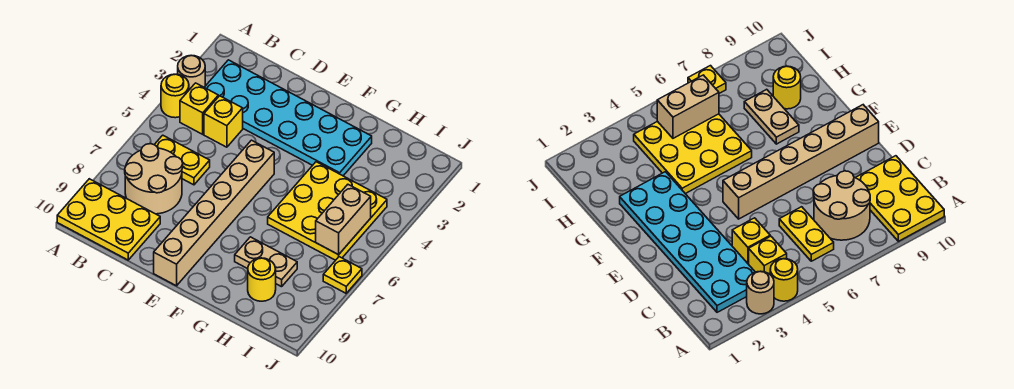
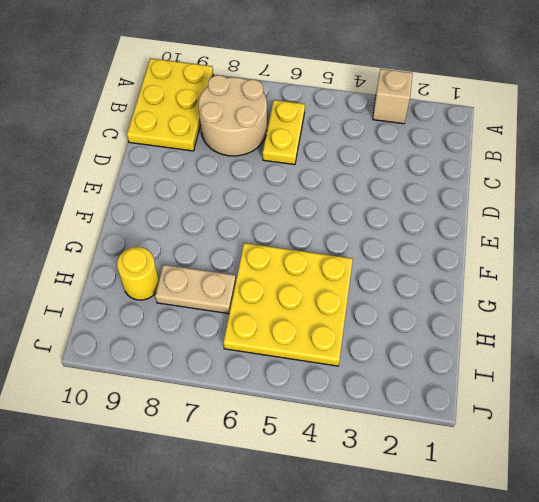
tan 1x1 brick [373,69,413,124] -> tan 1x1 round brick [178,56,205,90]
tan 1x2 plate [155,265,236,314] -> tan 1x2 plate turned to [235,237,297,287]
none -> yellow 1x1 round brick [161,74,189,118]
none -> cyan 2x6 plate [204,60,372,176]
none -> yellow 1x1 brick [180,83,218,134]

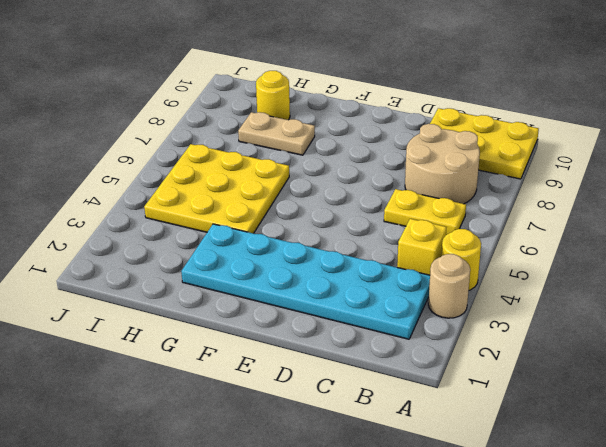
none -> yellow 1x1 brick [204,96,243,147]
none -> tan 1x6 brick [154,140,274,286]
none -> yellow 1x1 plate [323,257,362,293]

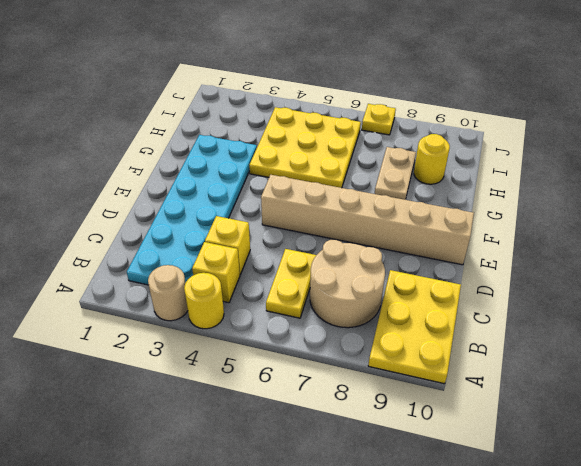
none -> tan 1x2 brick [316,185,371,255]

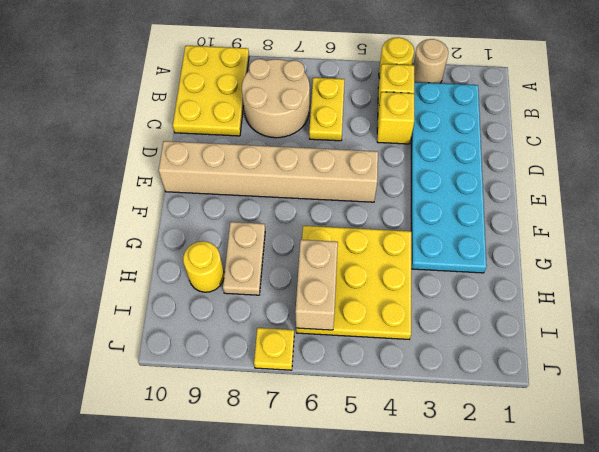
tan 1x2 brick [295,240,338,330] -> tan 1x2 brick turned to [316,185,371,255]

